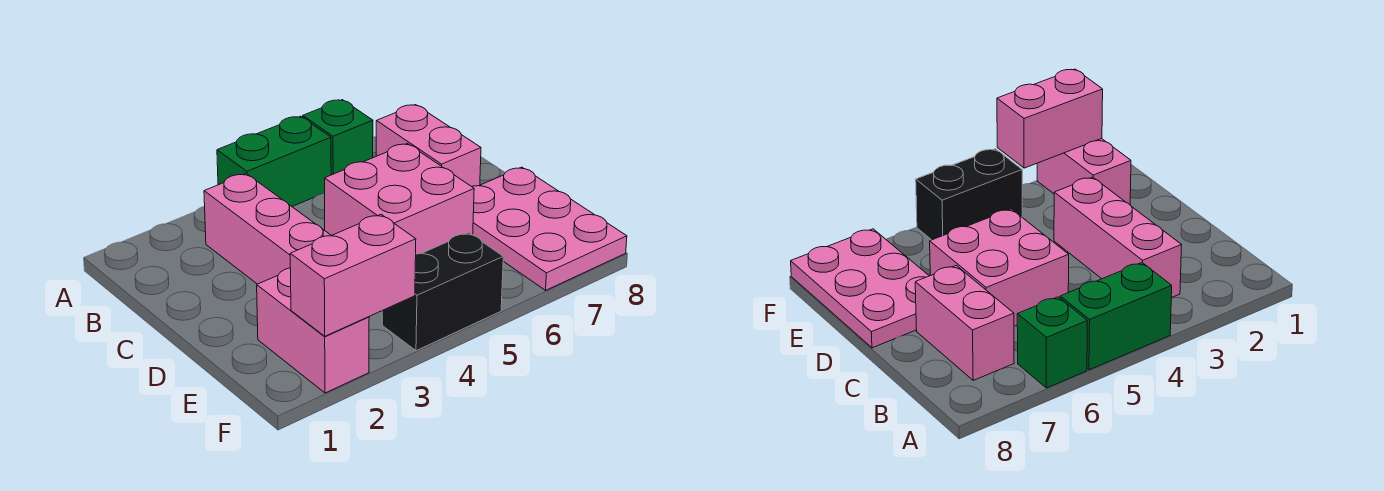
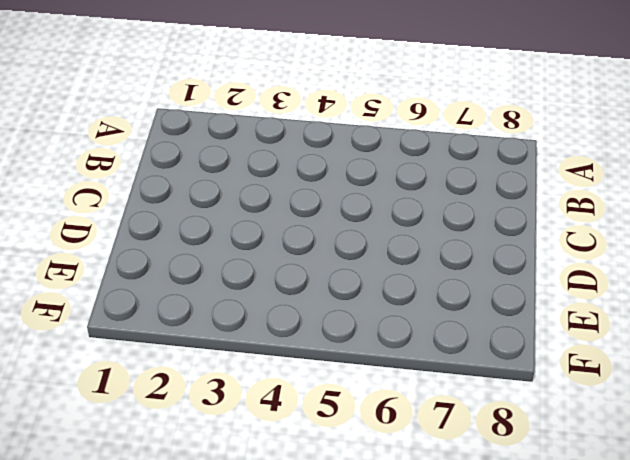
none -> green 1x2 brick [217,116,331,206]
none -> green 1x1 brick [303,100,373,175]

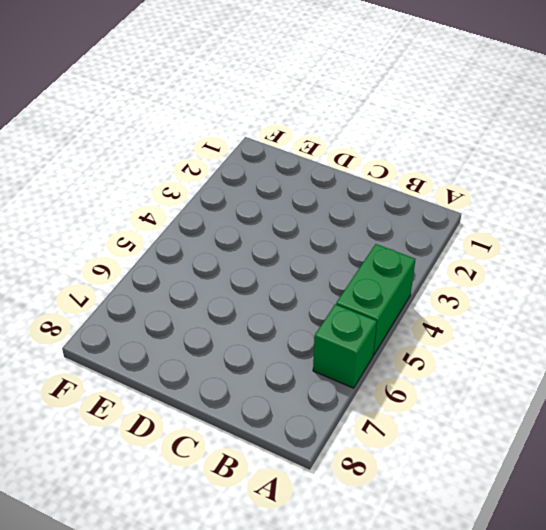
none -> pink 1x3 brick [204,174,331,284]
none -> pink 1x2 brick [376,105,481,187]

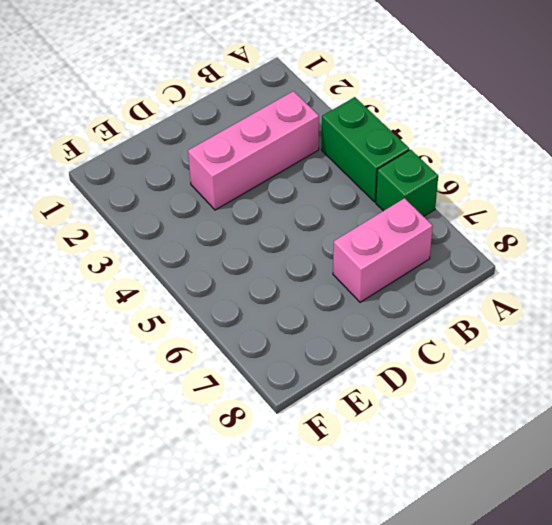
none -> pink 2x2 brick [325,144,474,254]
none -> pink 2x3 plate [472,167,627,290]

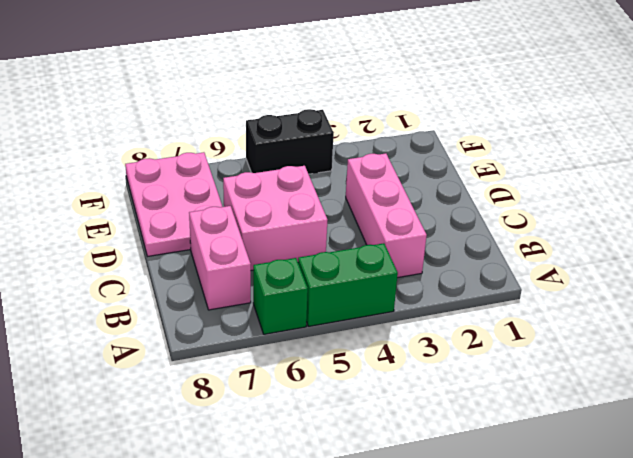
none -> pink 1x2 brick [257,268,369,393]
none -> pink 1x2 brick [290,214,416,336]

